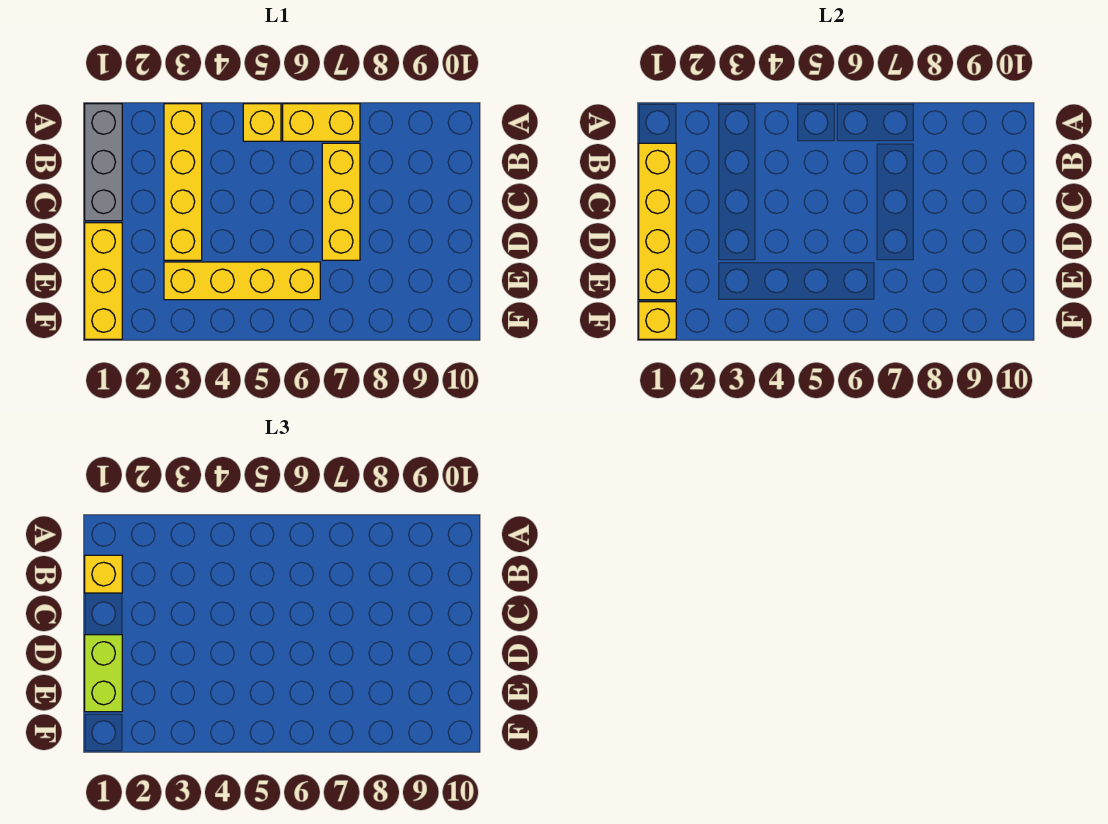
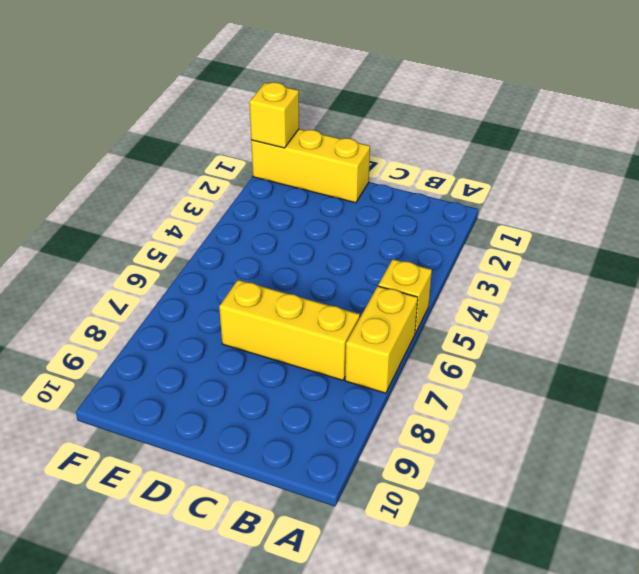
none -> grey 1x3 brick [85,104,122,221]
none -> yellow 1x4 brick [164,104,202,260]

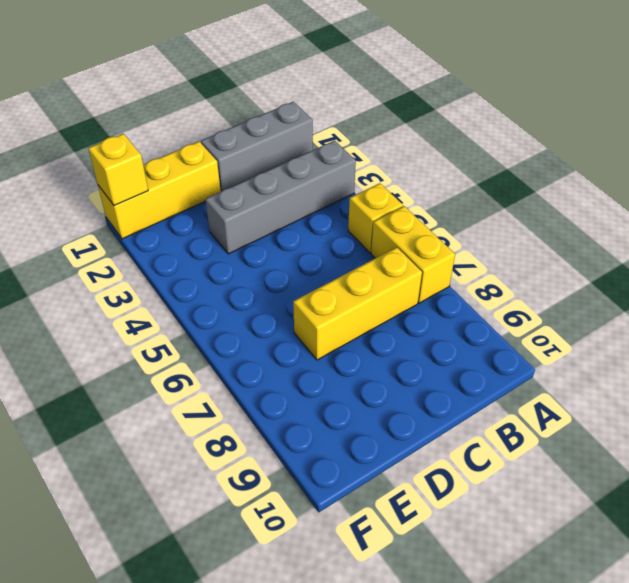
grey 1x4 brick [205,141,356,254] -> yellow 1x4 brick [164,104,202,260]
none -> yellow 1x4 brick [164,262,320,300]
none -> yellow 1x4 brick [639,143,676,300]

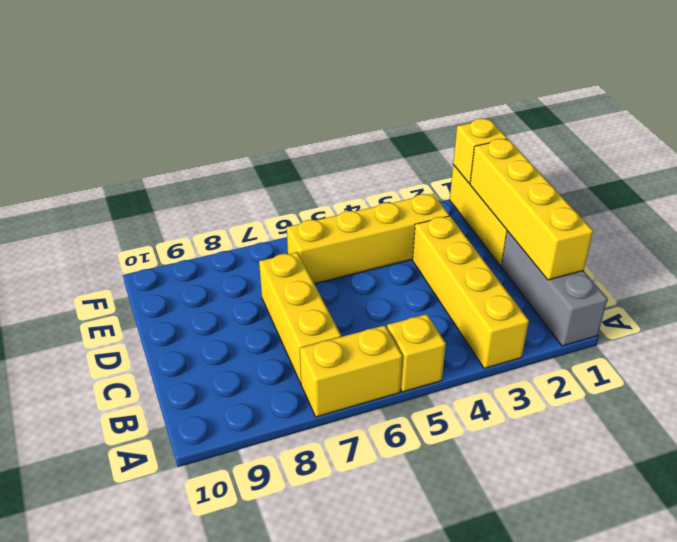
none -> yellow 1x1 brick [85,555,122,593]
none -> lime 1x2 brick [85,635,122,712]

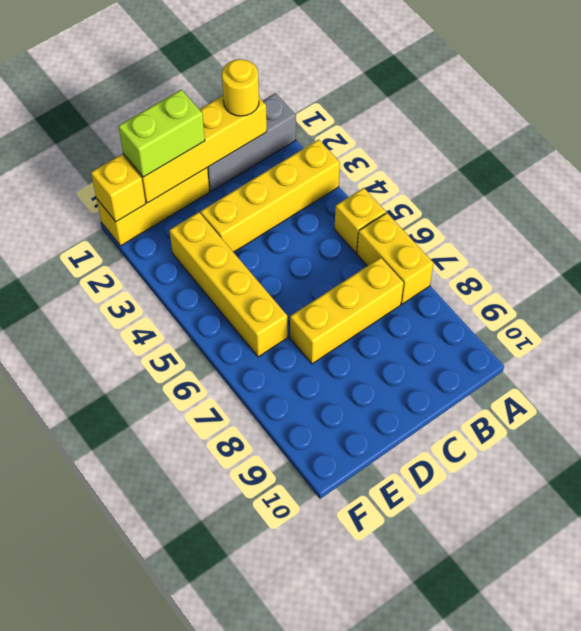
yellow 1x1 round brick [222,59,259,116] -> yellow 1x1 brick [85,555,122,593]

